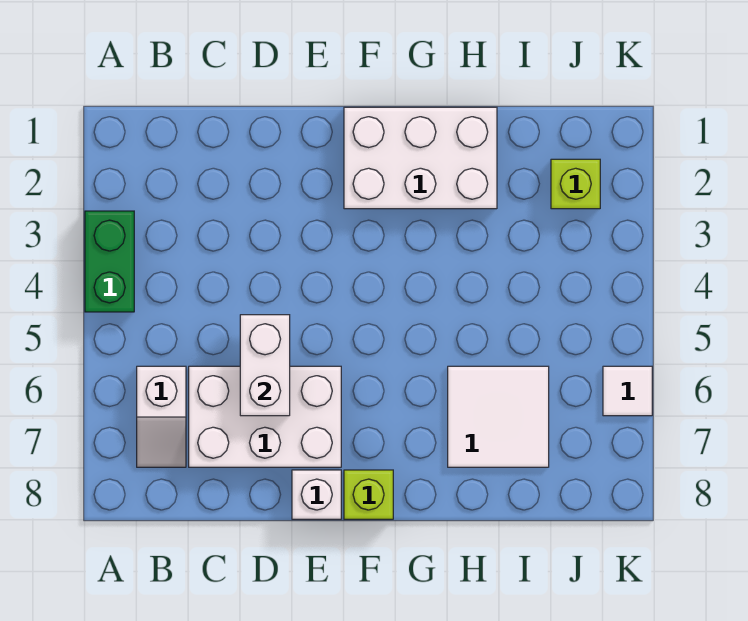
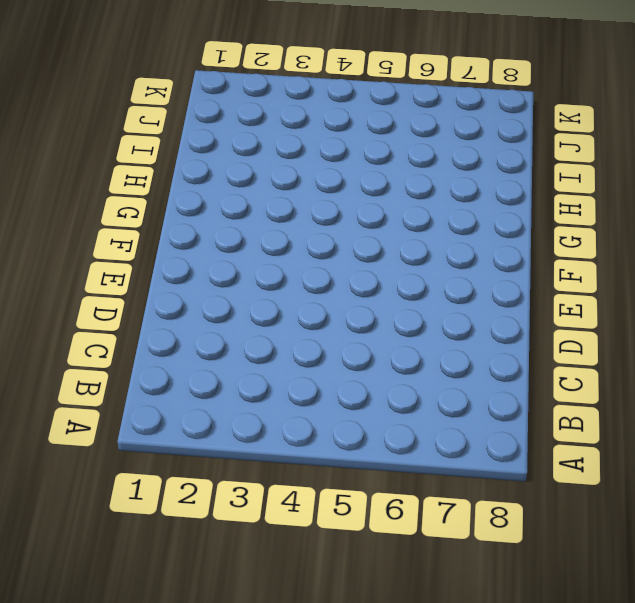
none -> green 1x2 brick [85,211,134,312]
none -> white 1x2 slope [137,366,186,467]

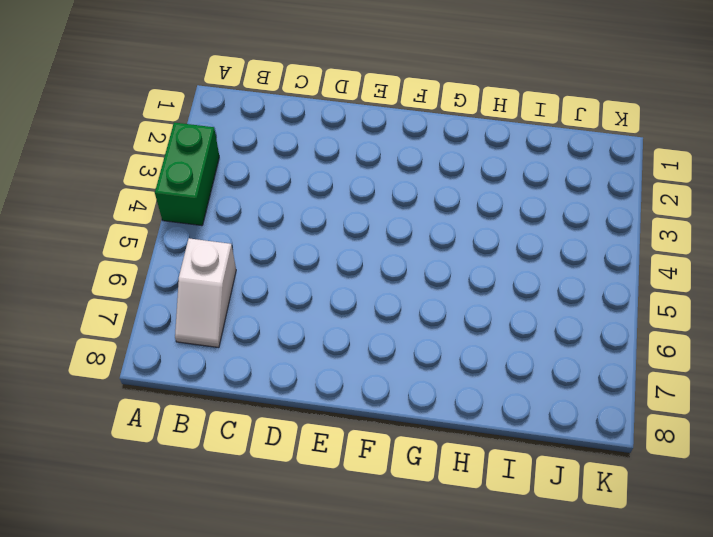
none -> white 2x3 brick [189,366,341,467]
none -> white 1x1 brick [292,470,341,519]

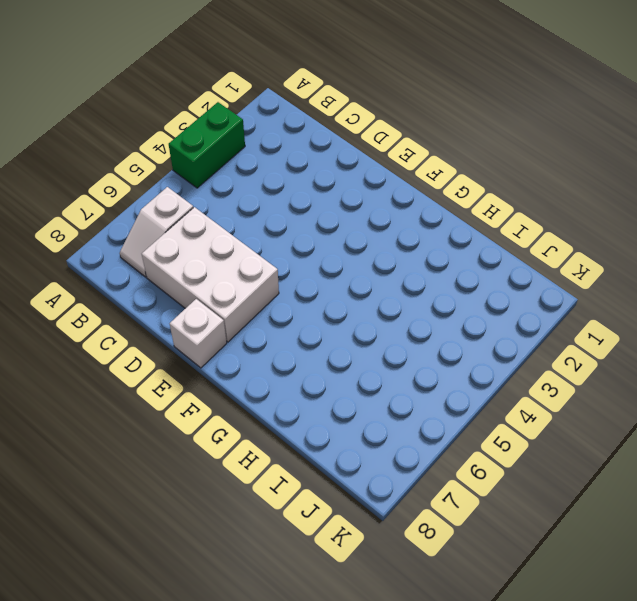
none -> white 2x3 brick [344,107,497,209]
none -> lime 1x1 brick [344,470,393,519]

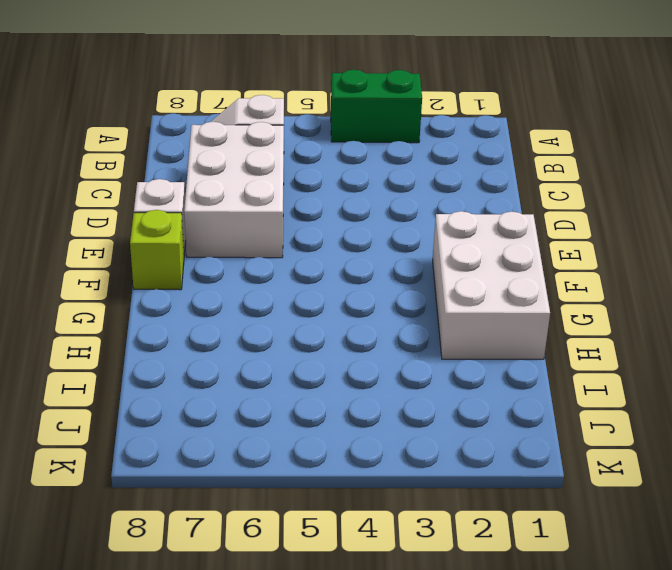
none -> white 2x2 tile [448,366,549,467]
none -> lime 1x1 brick [551,159,600,209]

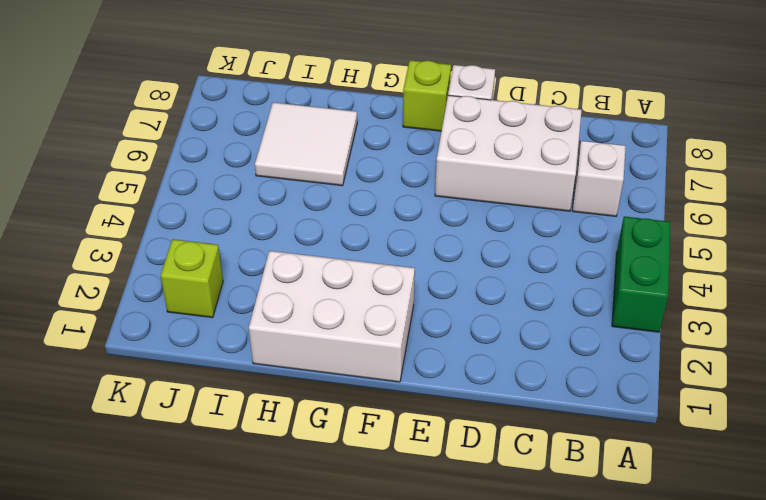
none -> white 1x1 tile [603,366,652,416]
none -> white 1x2 brick [240,315,290,416]

